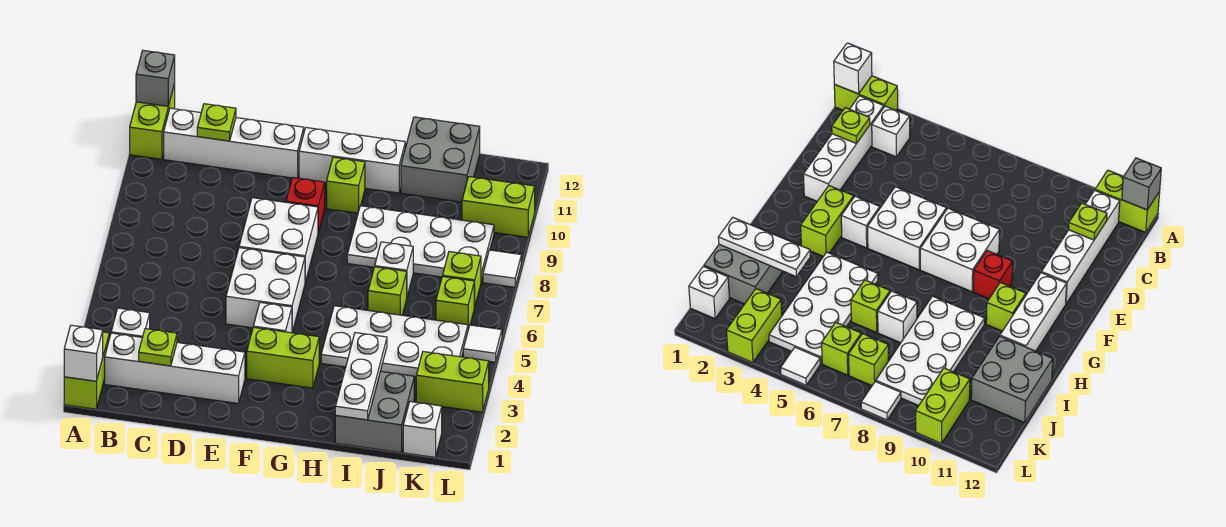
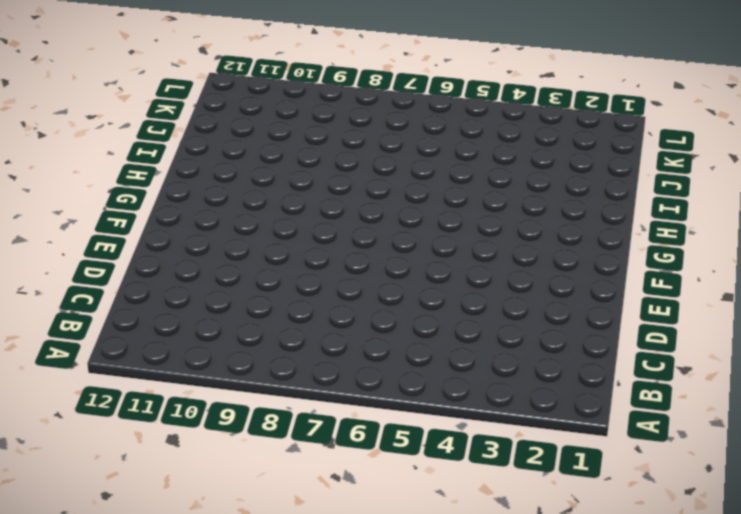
none -> lime 1x2 brick [64,332,109,409]
none -> lime 1x2 brick [130,84,175,159]
none -> white 1x4 brick [105,333,245,403]
none -> white 1x1 brick [111,308,150,337]

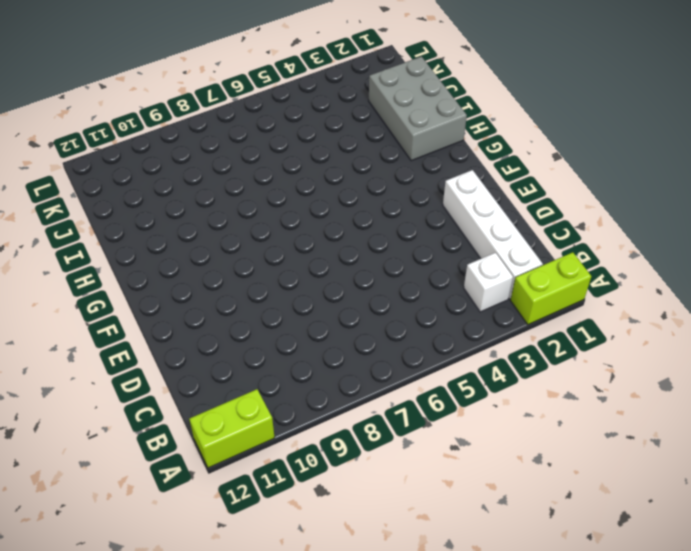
grey 2x3 brick [369,57,467,161] -> grey 2x2 brick [335,371,414,453]
none -> white 1x4 brick [164,108,304,178]
none -> white 2x2 brick [226,248,305,332]
none -> white 2x2 brick [239,198,318,282]
none -> lime 1x2 brick [247,327,319,388]

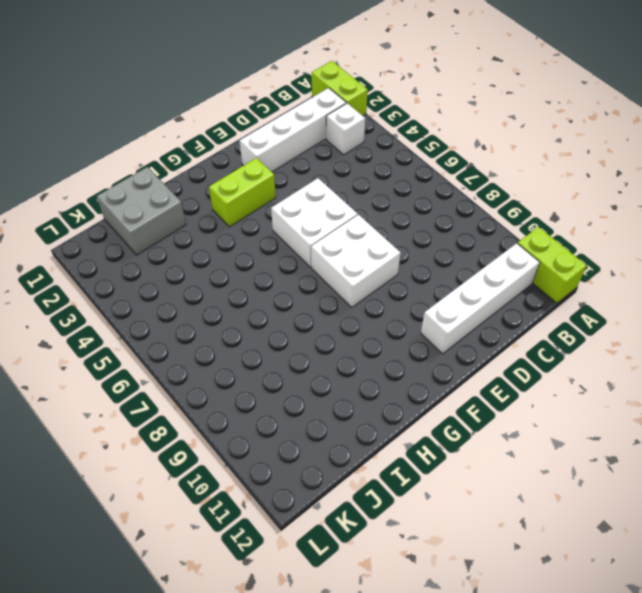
none -> white 1x1 brick [253,302,292,333]
none -> red 1x1 brick [286,178,325,233]
none -> white 1x3 brick [299,128,405,193]
none -> lime 1x1 brick [327,157,365,213]

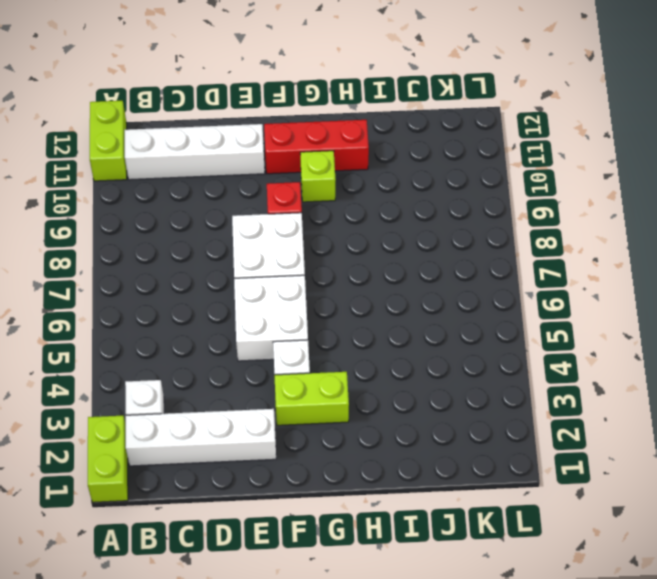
red 1x3 brick [264,120,369,174] -> white 1x3 brick [299,128,405,193]
none -> white 2x4 plate [321,306,468,377]
none -> white 2x4 plate [347,206,494,282]
none -> grey 2x2 brick [335,371,414,453]
none -> lime 1x1 brick [368,267,407,315]

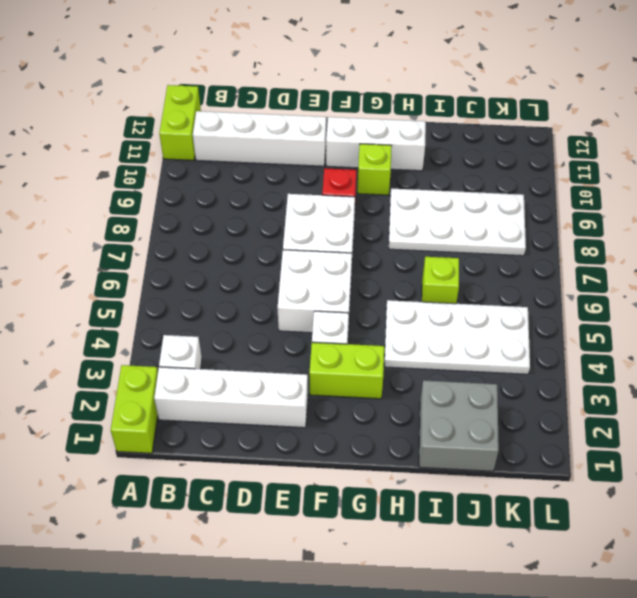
none -> white 1x1 brick [375,242,413,296]
none -> grey 2x2 brick [401,117,480,202]
none -> white 1x1 brick [403,402,442,457]
none -> lime 1x2 brick [416,352,489,412]

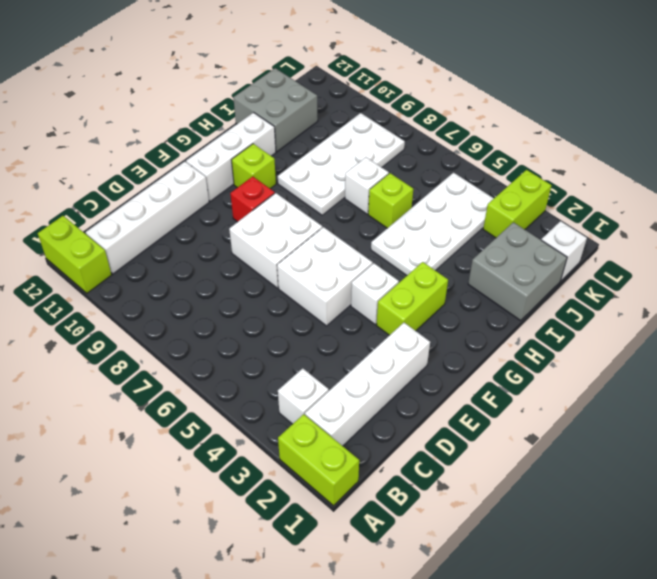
none -> lime 1x1 brick [436,277,474,329]
none -> lime 1x1 brick [443,252,481,307]
none -> lime 1x2 brick [462,177,535,237]
none -> white 1x1 tile [463,325,502,362]

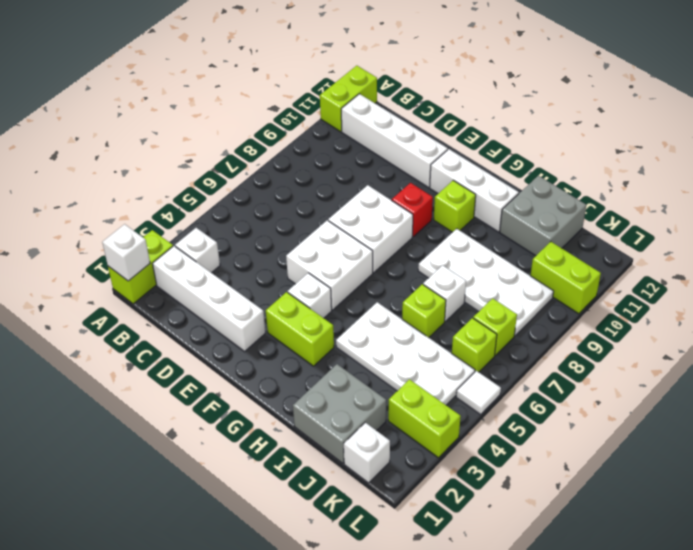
none -> white 1x1 tile [483,250,521,287]
none -> grey 1x1 brick [136,50,175,106]
none -> lime 1x1 plate [139,329,177,366]
none -> lime 1x1 plate [197,104,236,141]

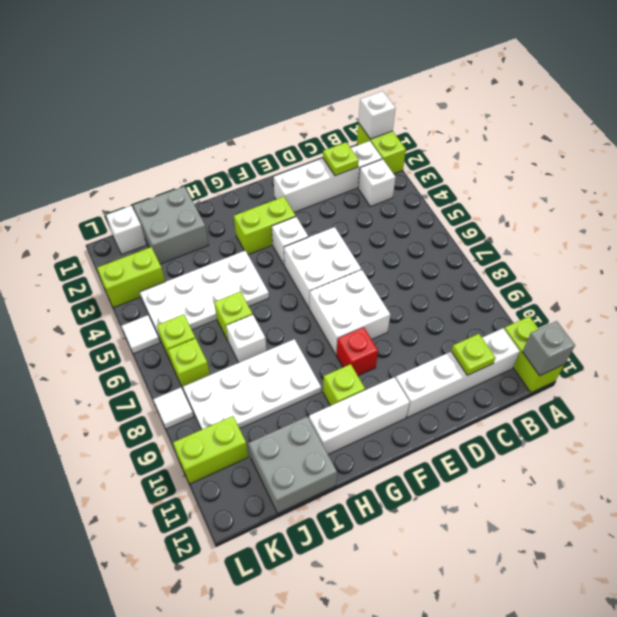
none -> white 1x3 plate [335,333,387,420]

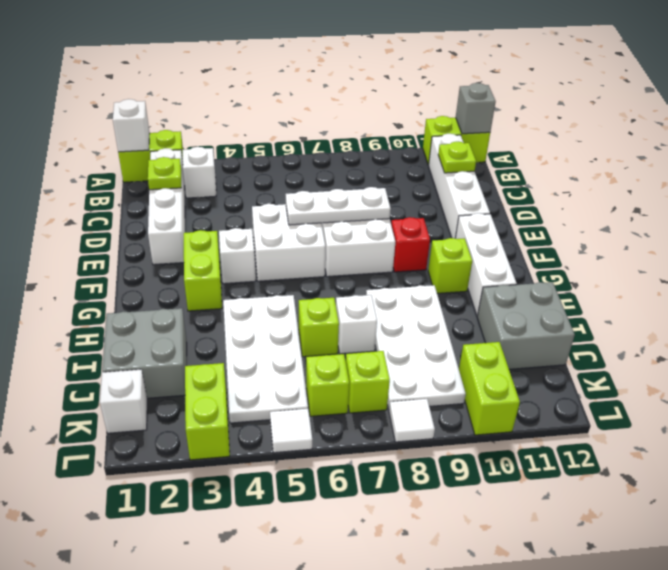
white 1x3 plate [286,187,391,225] -> white 1x3 plate moved to [335,333,387,420]

